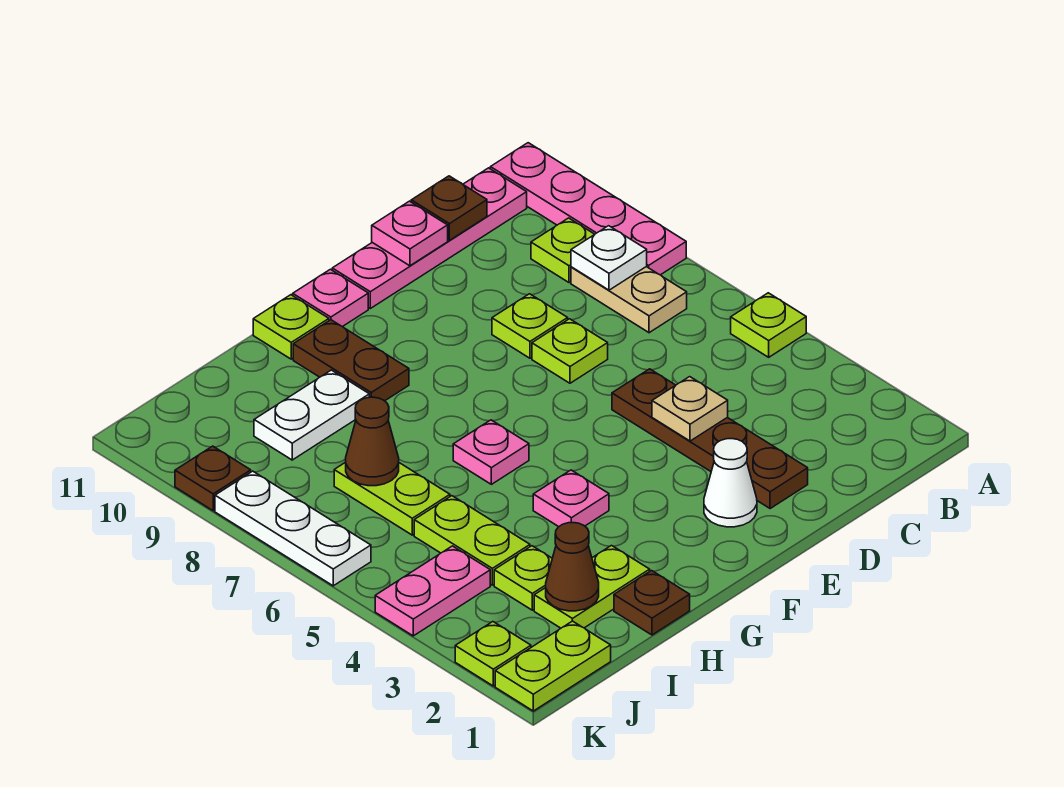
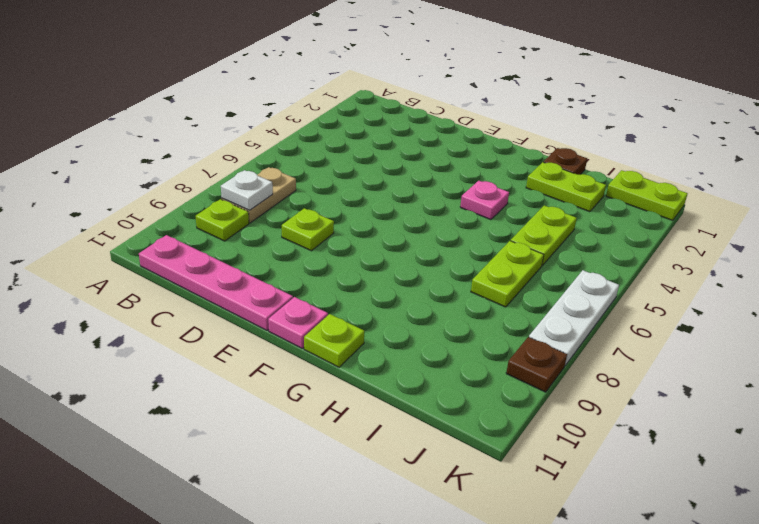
none -> lime 1x1 plate [731,293,806,357]
none -> pink 1x4 plate [490,143,686,275]
none -> brown 1x4 plate [612,369,808,509]
none -> lime 1x1 plate [532,319,608,383]

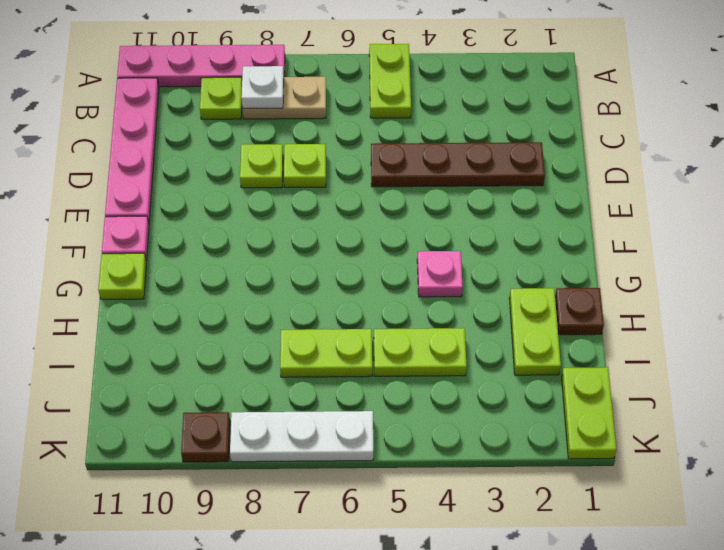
lime 1x2 plate [369,44,411,118] -> lime 1x1 plate [731,293,806,357]
none -> white 1x1 cone [704,439,757,527]
none -> pink 1x1 plate [453,420,529,484]
none -> brown 1x2 plate [293,320,409,401]
none -> white 1x2 plate [254,370,369,460]

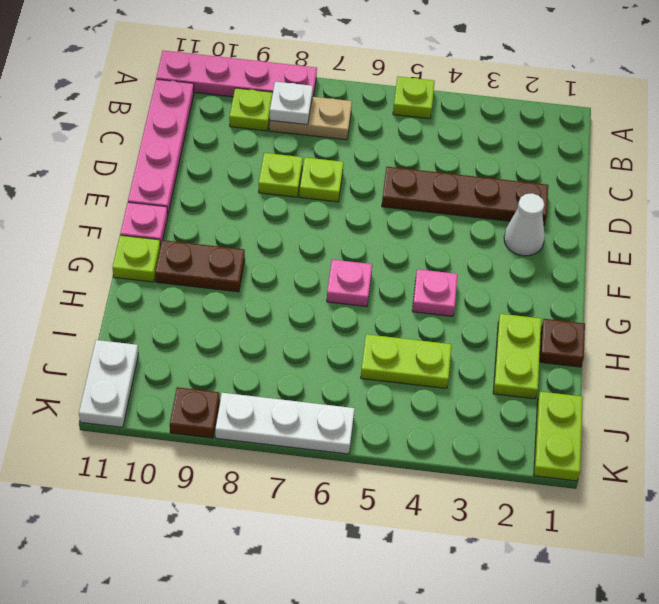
white 1x2 plate [79,340,138,427] -> white 1x2 plate moved to [254,370,369,460]
none -> lime 1x1 plate [494,546,552,610]
none -> lime 1x2 plate [334,462,450,535]
none -> pink 1x2 plate [375,546,490,636]
none -> lime 1x1 plate [455,622,531,686]

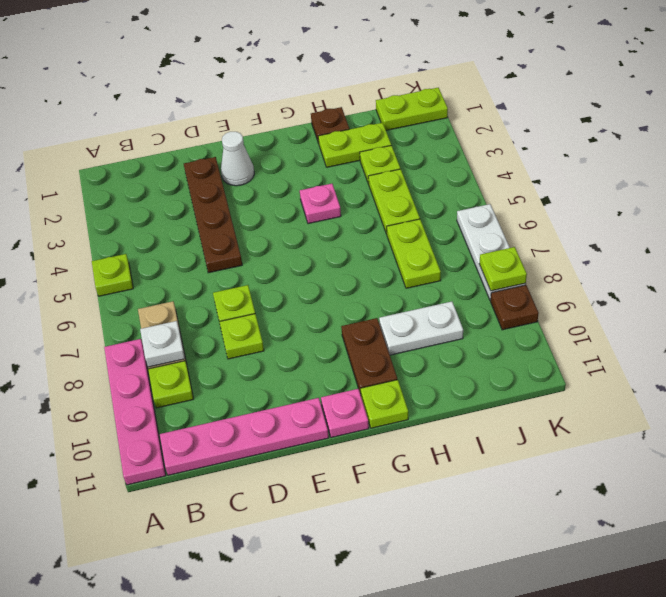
lime 1x1 plate [479,247,527,291] -> lime 1x1 plate moved to [455,622,531,686]
none -> pink 1x1 plate [453,420,529,484]
none -> pink 1x2 plate [375,546,490,636]
none -> brown 1x1 plate [411,176,487,240]
none -> tan 1x1 plate [652,377,728,441]

